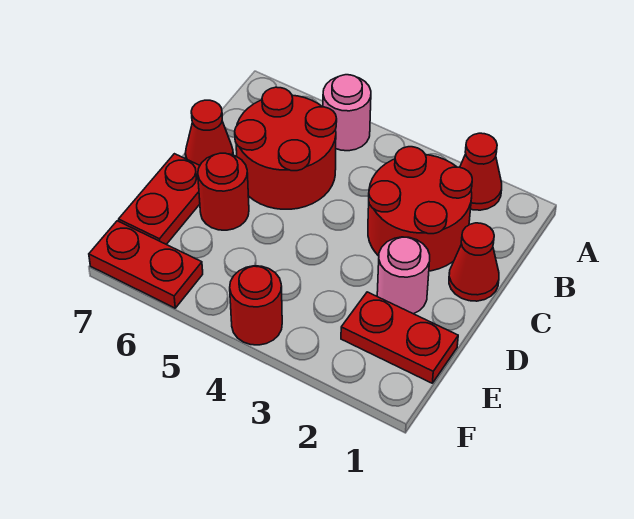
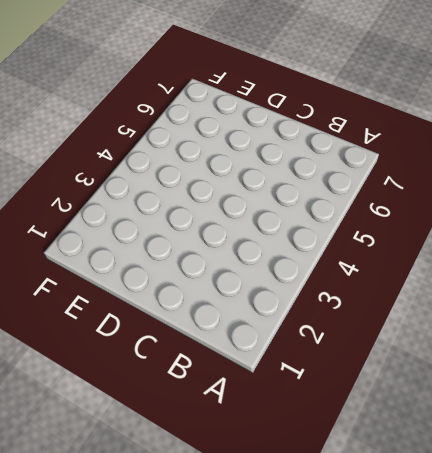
none -> red 1x1 cone [460,133,502,210]
none -> pink 1x1 round brick [323,75,371,151]
none -> red 2x2 round brick [368,147,472,271]

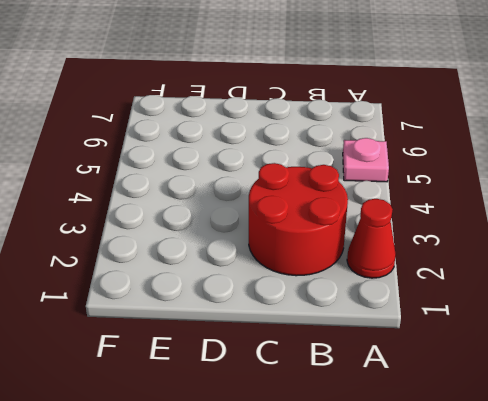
pink 1x1 plate [343,138,389,182] -> pink 1x1 round brick [323,75,371,151]
none -> red 2x2 round brick [235,87,337,209]
none -> red 1x1 cone [449,223,499,301]
none -> red 1x1 cone [185,100,233,165]

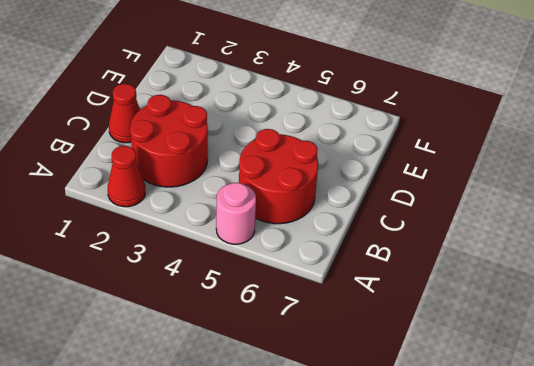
none -> red 1x1 cone [185,100,233,165]
none -> pink 1x1 round brick [377,237,430,314]
none -> red 1x1 round brick [198,153,249,230]

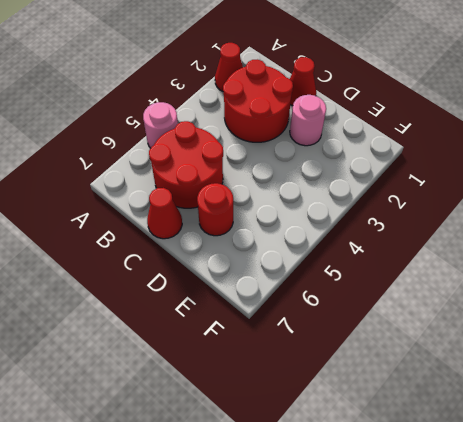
none -> red 1x2 plate [119,154,200,244]
none -> red 1x2 plate [341,292,458,383]
none -> red 1x1 round brick [230,266,282,345]

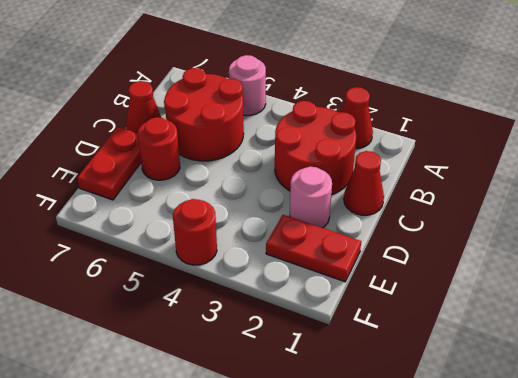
none -> red 1x2 plate [89,221,203,308]

